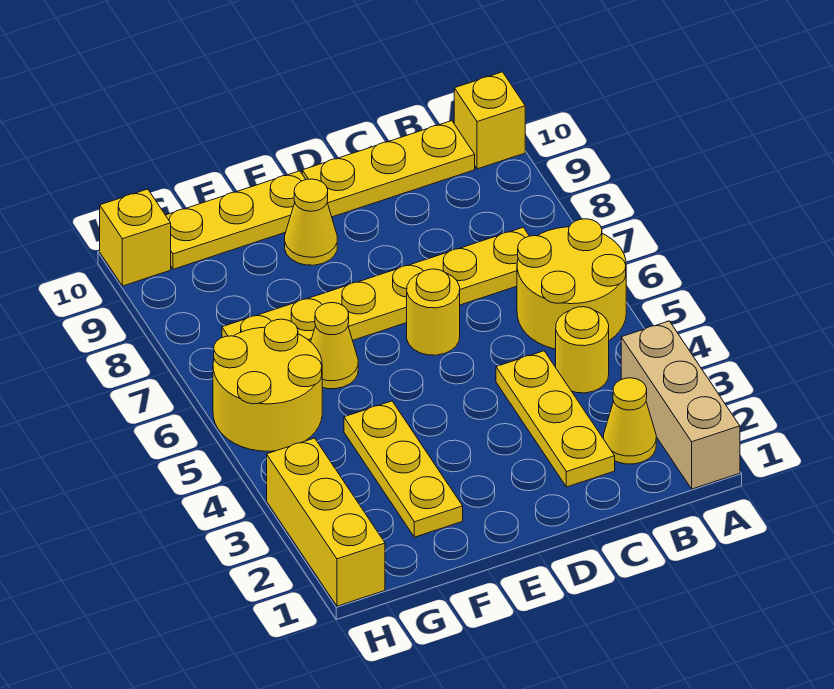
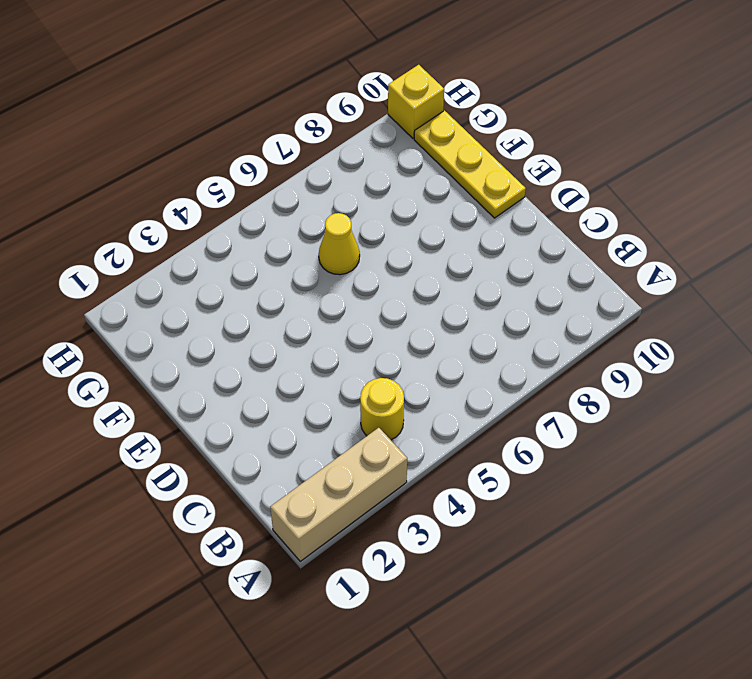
none -> yellow 2x2 round brick [517,219,626,349]
none -> yellow 1x1 brick [454,72,525,169]
none -> yellow 1x1 cone [603,378,656,464]

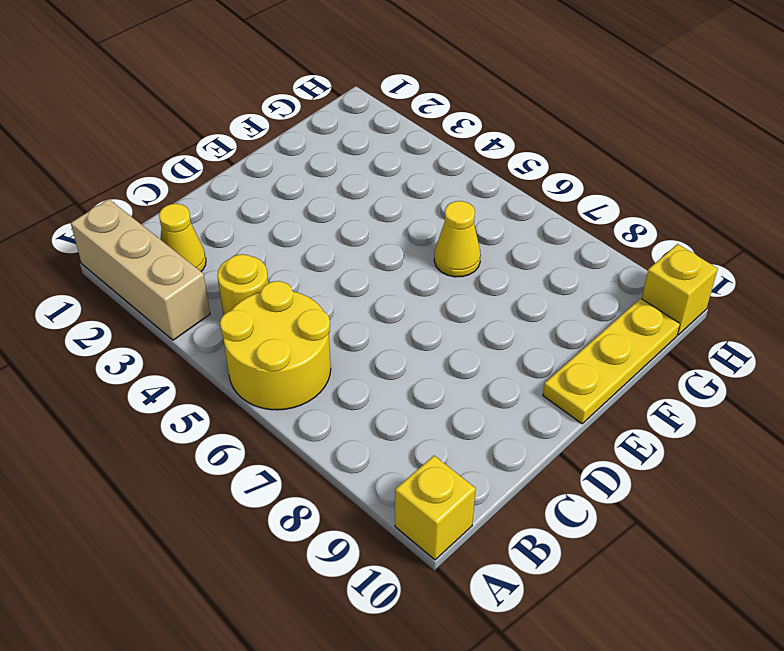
none -> yellow 1x6 plate [222,227,529,342]
none -> yellow 1x3 plate [302,121,475,217]
none -> yellow 1x3 plate [496,351,615,487]

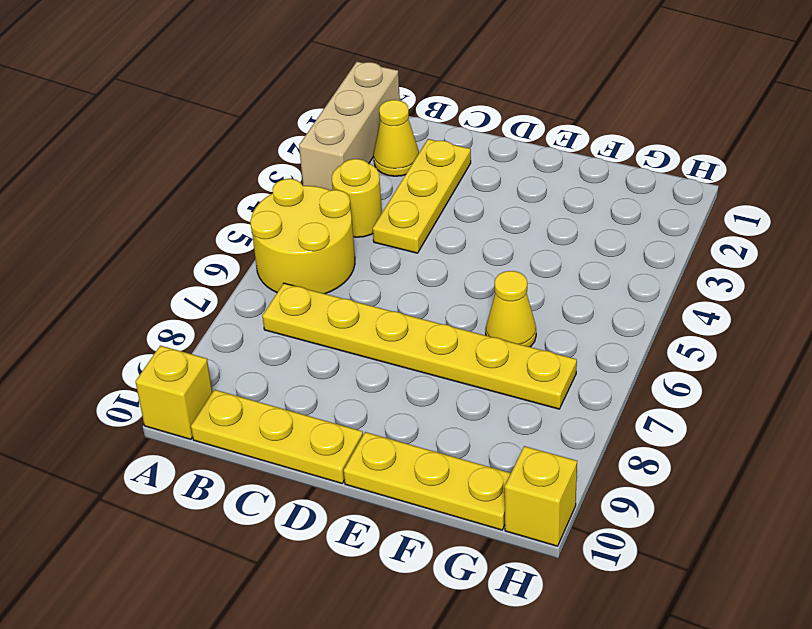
none -> yellow 1x1 round brick [407,269,460,355]
none -> yellow 1x1 cone [285,179,337,265]
none -> yellow 1x3 plate [344,401,463,537]

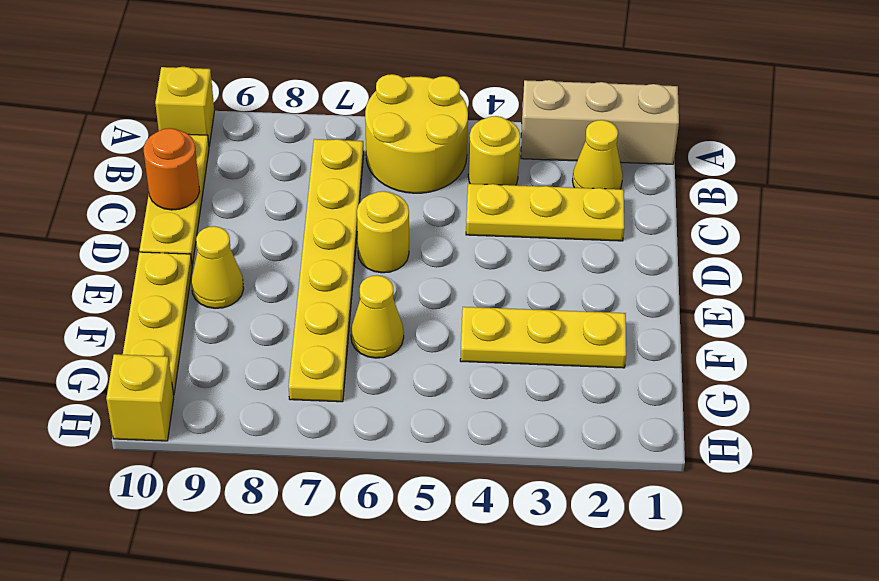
orange 1x1 round brick [144,128,200,210] -> none
none -> yellow 2x2 round brick [213,319,322,451]
none -> yellow 1x3 brick [267,438,385,606]

